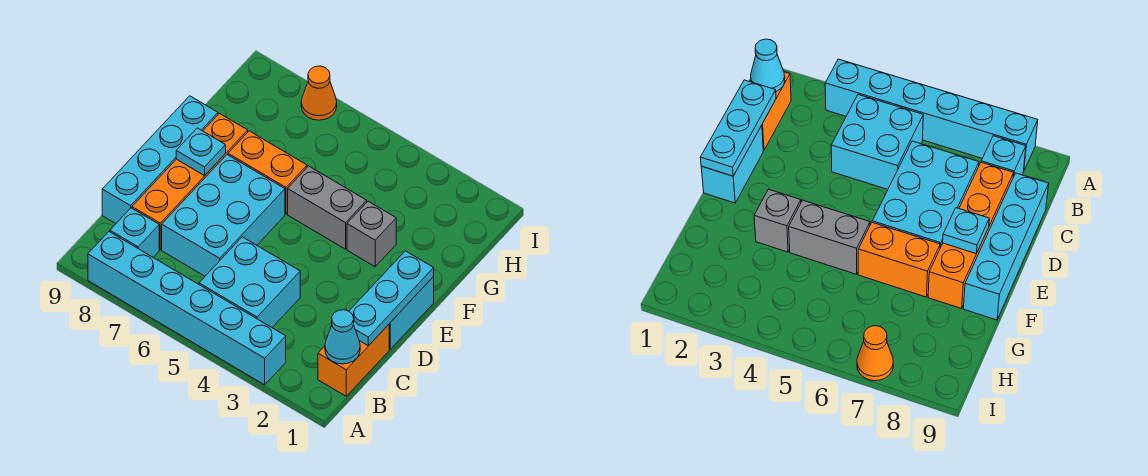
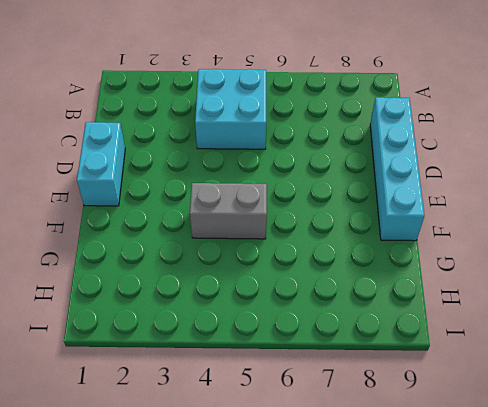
none -> cyan 1x6 brick [88,232,286,385]
none -> orange 1x2 brick [318,325,389,396]
none -> cyan 1x1 brick [110,208,159,257]

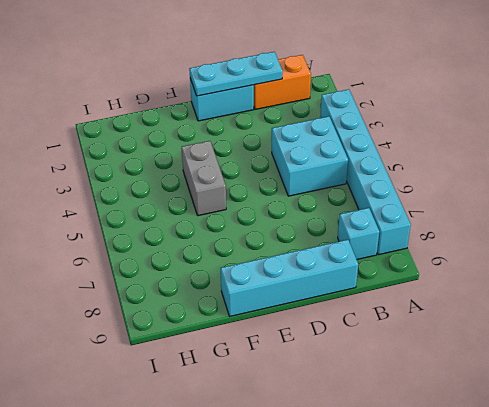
none -> cyan 2x3 brick [162,155,285,276]
none -> orange 1x4 brick [132,113,248,250]
none -> grey 1x1 brick [347,201,396,267]

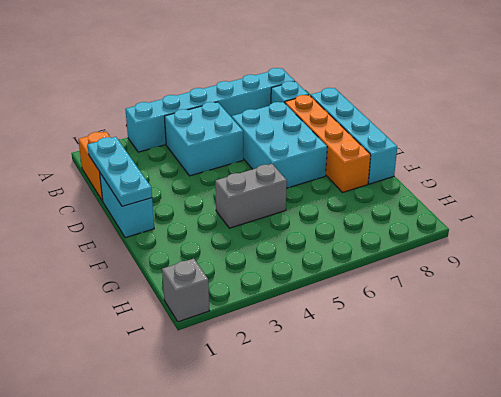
grey 1x1 brick [162,259,209,322] -> grey 1x1 brick moved to [347,201,396,267]
none -> orange 1x2 brick [228,131,307,214]
none -> orange 1x1 cone [301,66,337,120]
none -> cyan 1x1 cone [325,310,360,364]

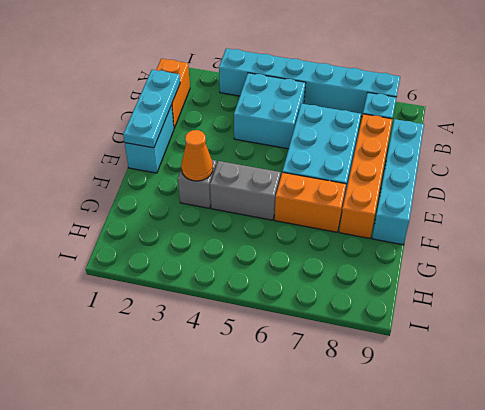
orange 1x1 cone [181,130,213,181] -> orange 1x1 cone moved to [301,66,337,120]
none -> cyan 1x1 cone [325,310,360,364]
none -> cyan 1x1 plate [176,128,226,176]

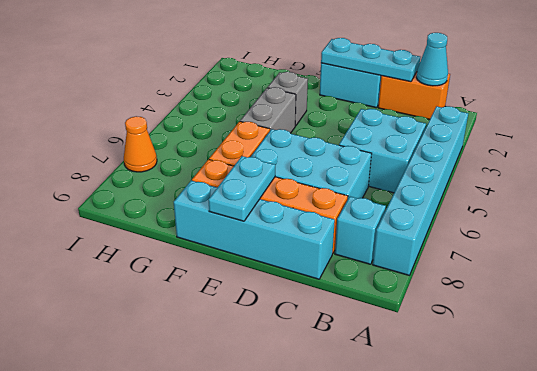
cyan 1x2 plate [208,156,275,221] -> cyan 1x1 plate [176,128,226,176]

